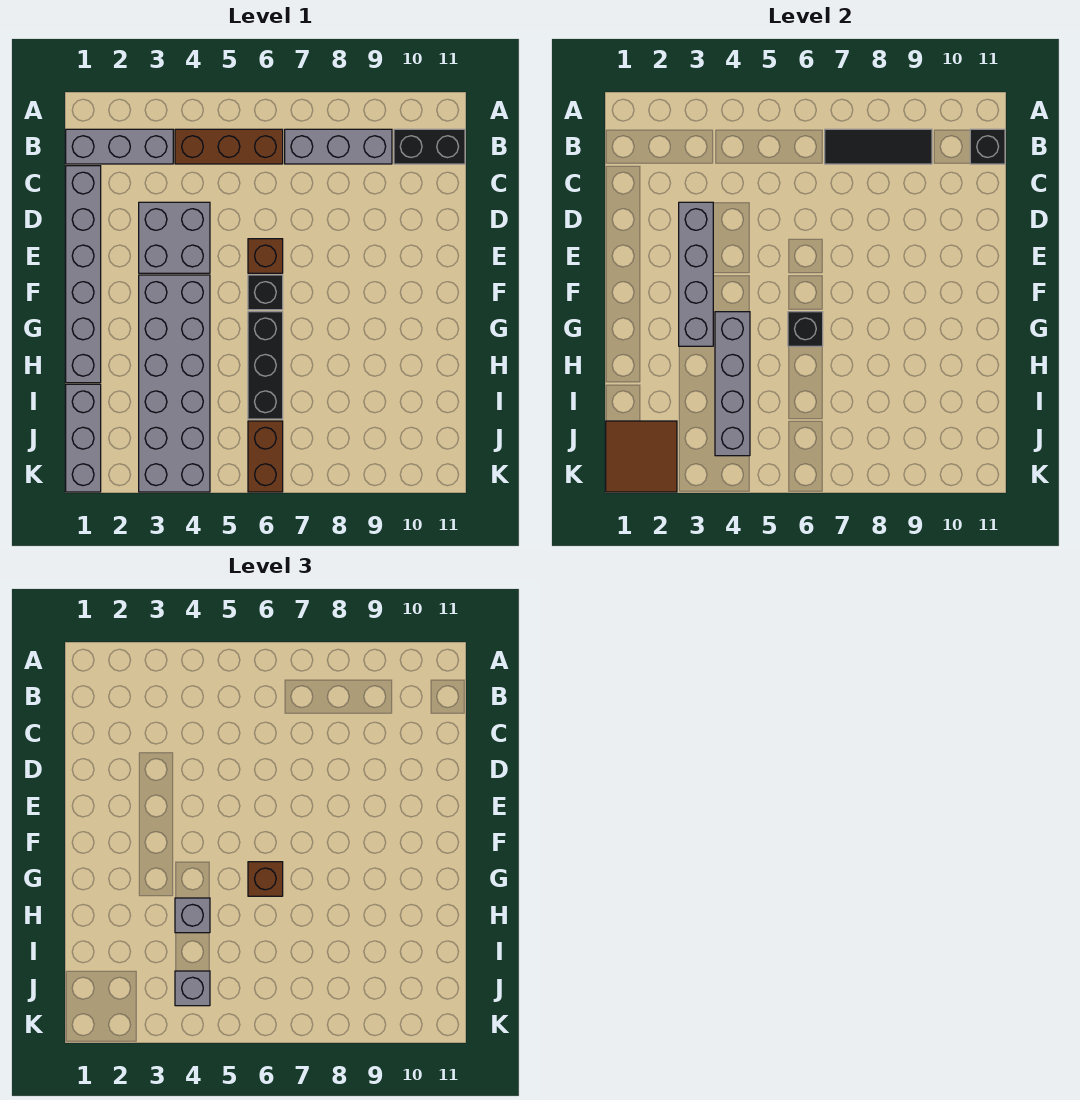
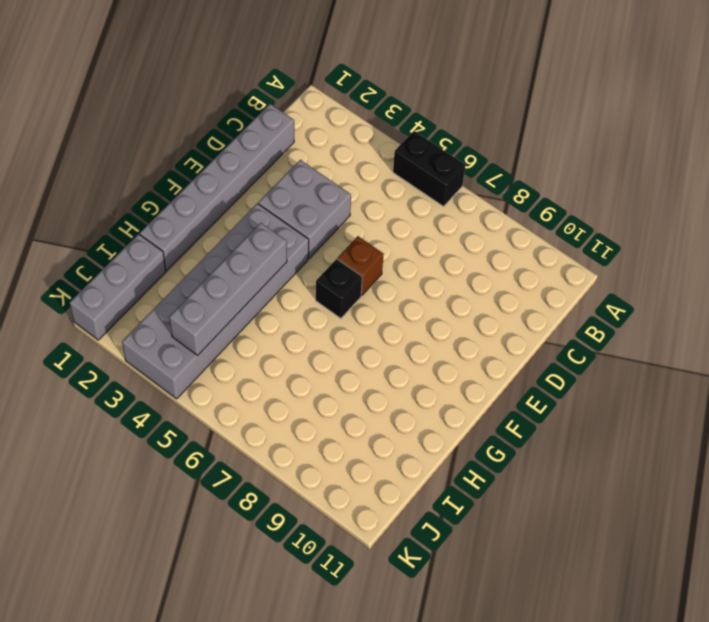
black 1x2 brick [393,131,465,206] -> black 1x2 brick moved to [394,129,465,164]
none -> grey 1x3 brick [66,129,173,164]
none -> brown 1x3 brick [175,129,283,164]
none -> grey 1x3 brick [285,129,392,164]

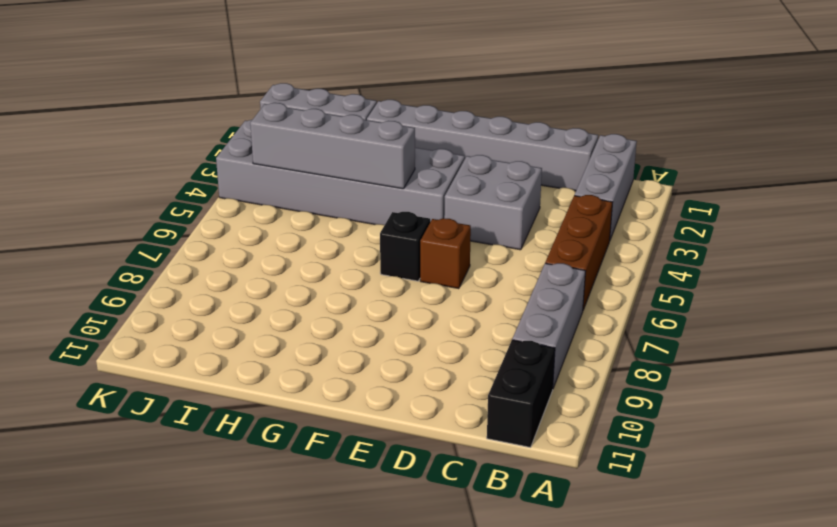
none -> black 1x3 brick [248,312,283,419]
none -> brown 1x2 brick [248,421,283,492]
none -> black 1x3 tile [825,129,932,164]

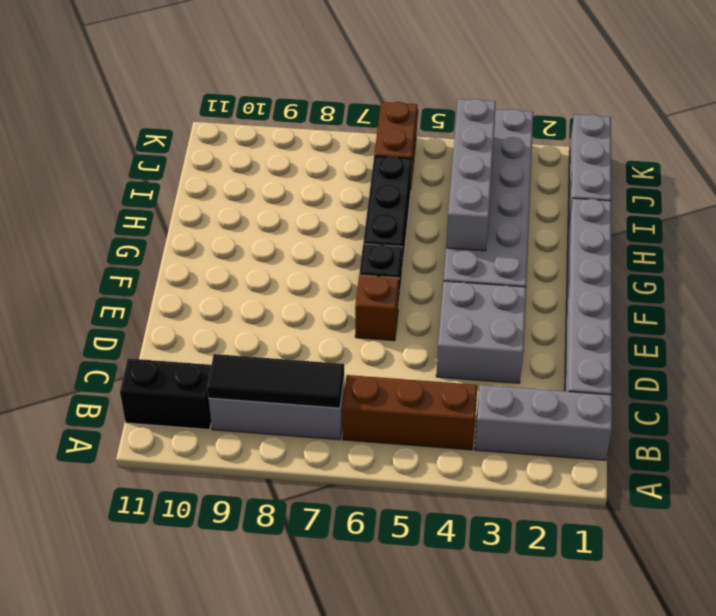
none -> black 1x1 brick [970,129,1005,164]
none -> grey 1x4 brick [679,202,713,346]
none -> black 1x1 brick [788,312,823,346]

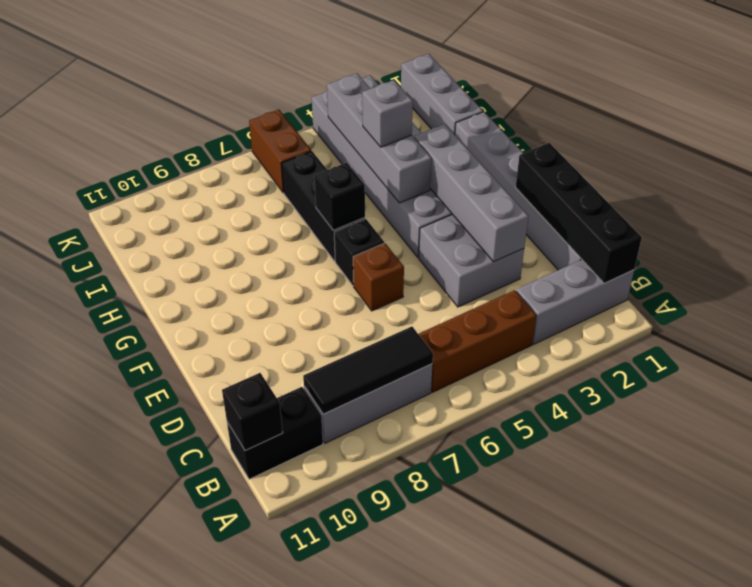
black 1x4 brick [516,143,642,283] -> none
none -> brown 2x2 tile [606,421,677,492]
none -> brown 1x1 brick [248,862,283,896]
none -> grey 1x1 brick [175,971,210,1006]

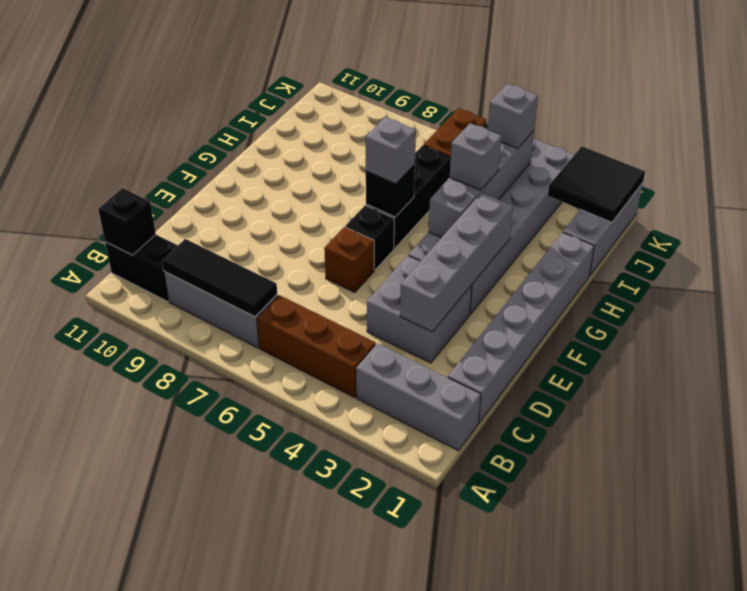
grey 1x1 brick [366,117,416,184] -> brown 1x1 brick [248,862,283,896]
black 2x2 tile [548,146,645,222] -> brown 2x2 tile [606,421,677,492]

